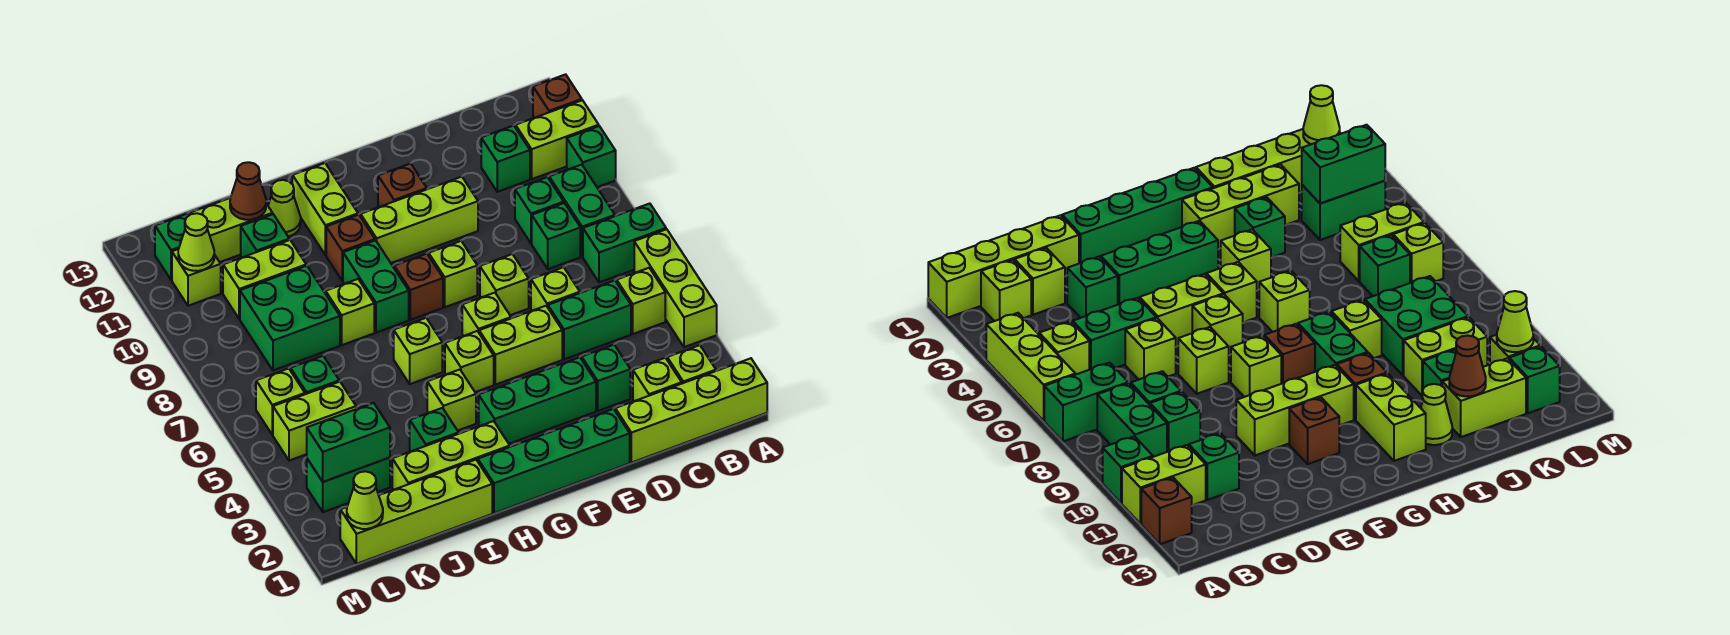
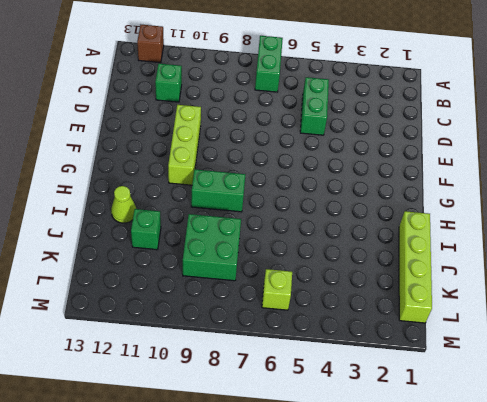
none -> lime 1x4 brick [615,358,767,463]
none -> lime 1x3 brick [634,229,717,347]
none -> green 1x1 brick [567,126,616,187]
none -> lime 1x2 brick [516,100,599,179]

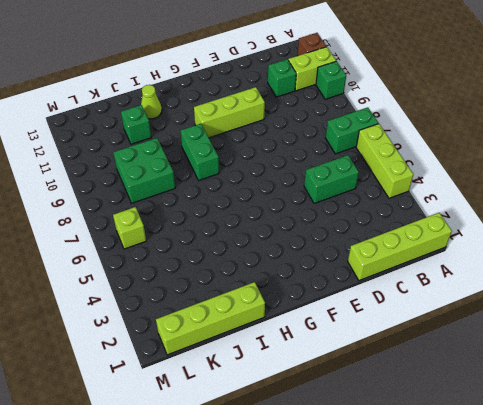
none -> lime 1x1 brick [667,345,716,383]
none -> lime 1x1 brick [617,268,665,334]
none -> green 1x2 brick [549,165,615,257]
none -> lime 1x1 brick [633,358,682,401]

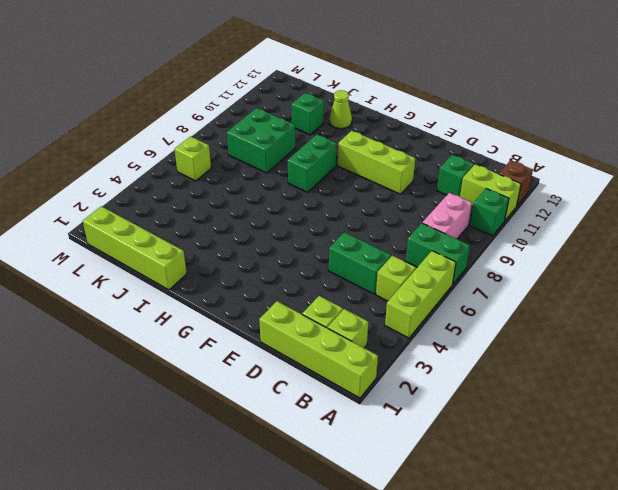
pink 1x2 brick [422,193,472,239] -> green 1x2 brick [549,165,615,257]
none -> green 1x1 brick [532,203,580,269]
none -> green 1x1 brick [515,177,564,243]
none -> green 1x1 brick [582,345,630,411]
none -> lime 1x1 brick [531,267,580,311]

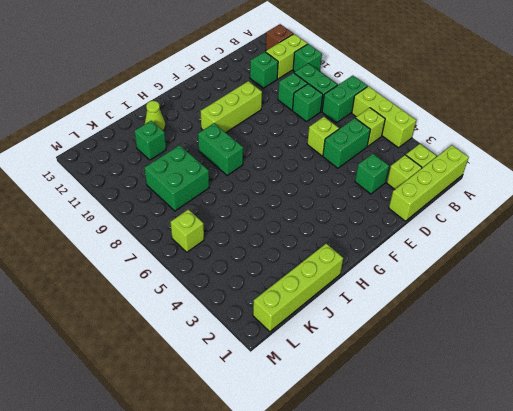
none -> green 1x4 brick [478,409,630,513]
none -> green 1x3 brick [479,357,596,444]
none -> lime 1x2 brick [479,306,562,385]
none -> lime 1x1 brick [480,254,529,315]

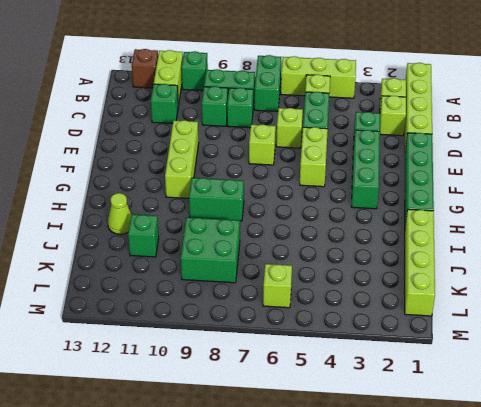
none -> lime 1x1 brick [462,293,511,336]
none -> lime 1x1 brick [429,241,477,307]
none -> brown 1x1 brick [378,163,427,207]
none -> lime 1x1 brick [445,331,494,392]

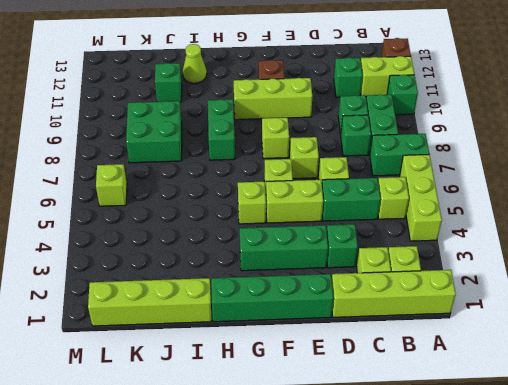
none -> brown 1x1 brick [394,254,443,320]
none -> lime 1x3 brick [392,421,510,490]
none -> lime 1x1 brick [427,370,476,431]
none -> lime 1x1 brick [394,318,442,384]

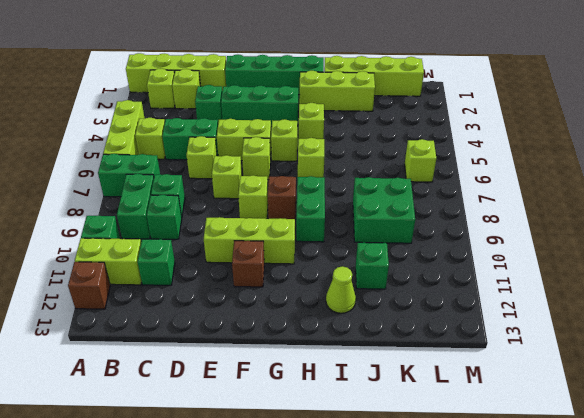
none -> brown 1x1 brick [326,215,375,281]
none -> lime 1x2 brick [292,163,358,255]
none -> green 1x1 brick [410,408,459,451]
none -> lime 1x1 brick [326,279,374,345]

